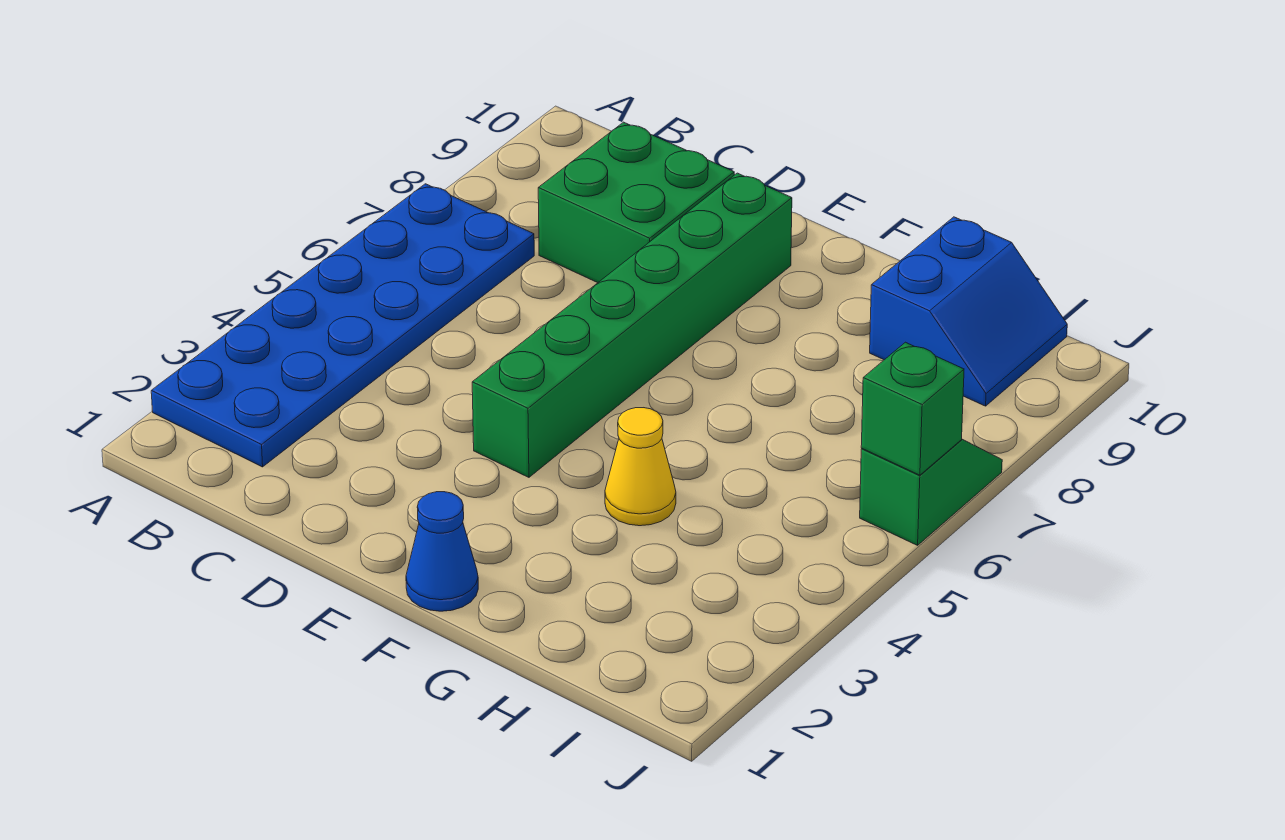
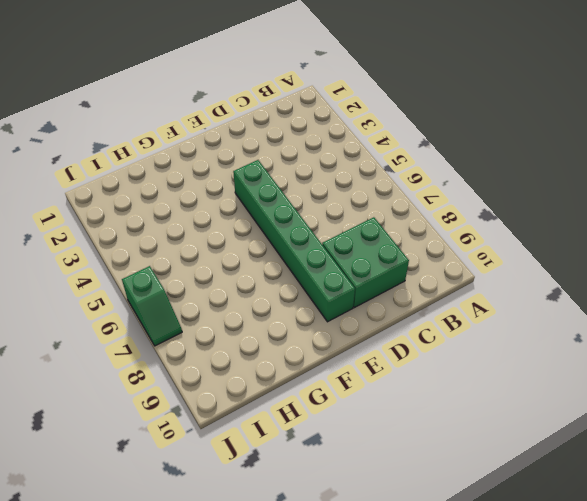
none -> blue 2x6 plate [151,184,534,467]
none -> blue 1x1 cone [406,492,478,611]

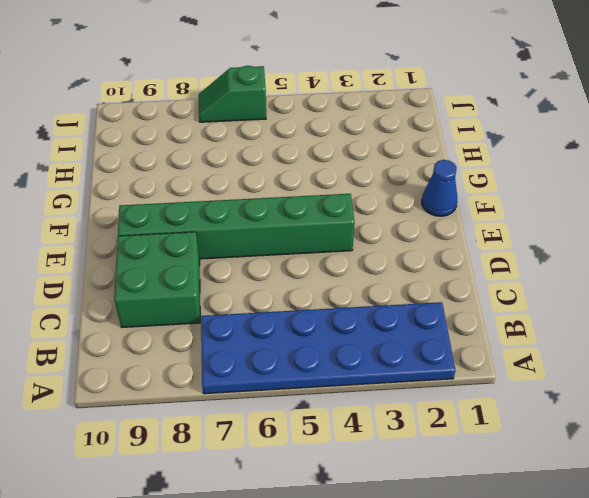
none -> yellow 1x1 cone [605,408,676,526]
none -> blue 2x2 slope [870,217,1067,406]

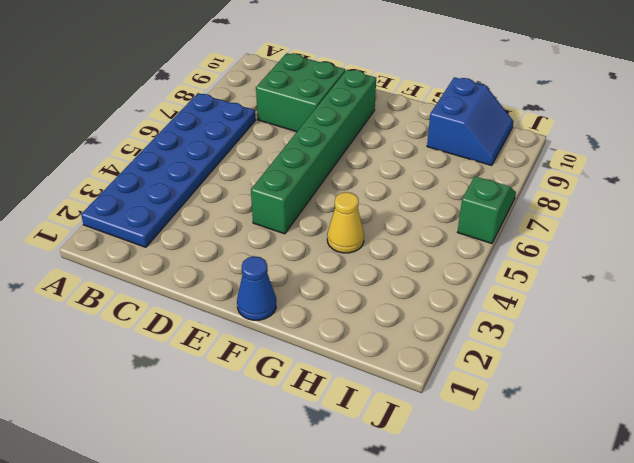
none -> green 1x1 brick [861,342,964,475]

